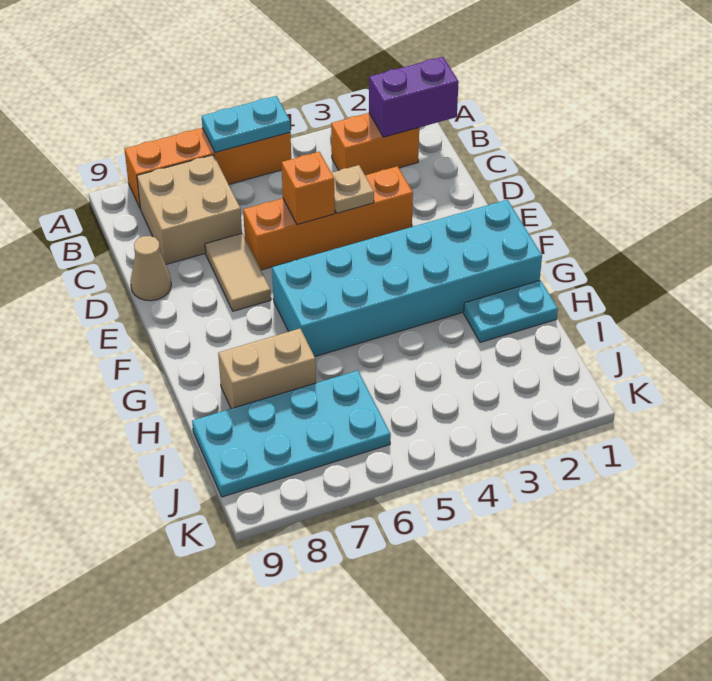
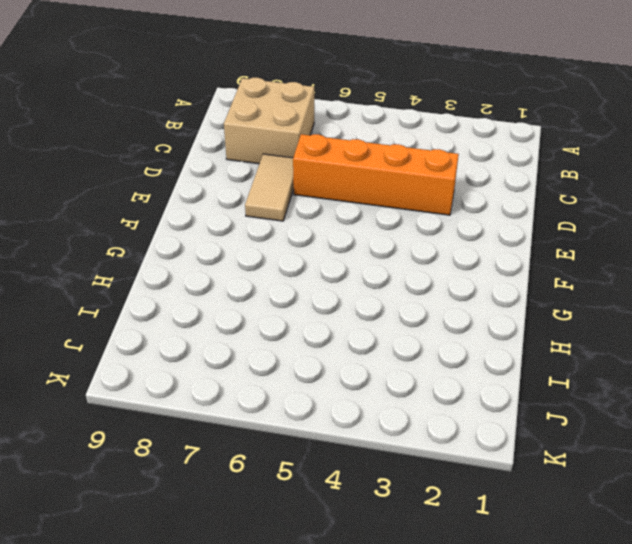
none -> orange 1x4 brick [125,128,291,209]
none -> orange 1x2 brick [331,113,419,175]
none -> tan 1x1 cone [130,236,171,301]

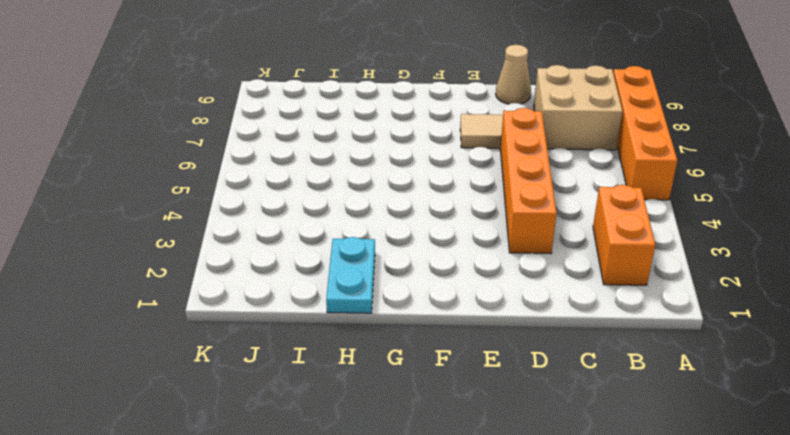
none -> cyan 2x6 brick [272,200,542,357]
none -> tan 1x2 brick [218,329,316,409]
none -> cyan 2x4 plate [192,371,391,497]

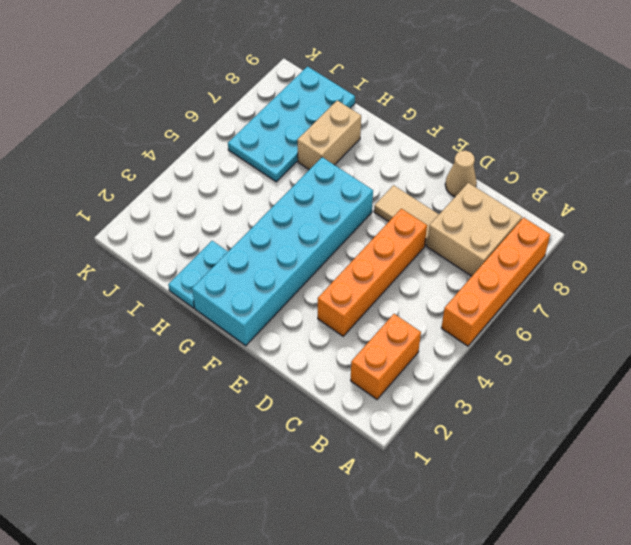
none -> cyan 1x2 plate [202,96,290,153]
none -> purple 1x2 brick [369,57,459,137]
none -> tan 1x1 plate [332,165,374,213]

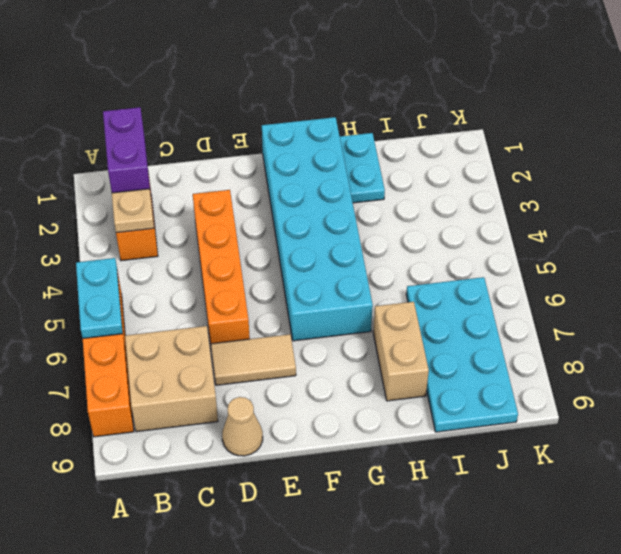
tan 1x1 plate [112,189,154,233] -> tan 1x1 plate moved to [332,165,374,213]
none -> orange 1x1 brick [281,152,335,225]

